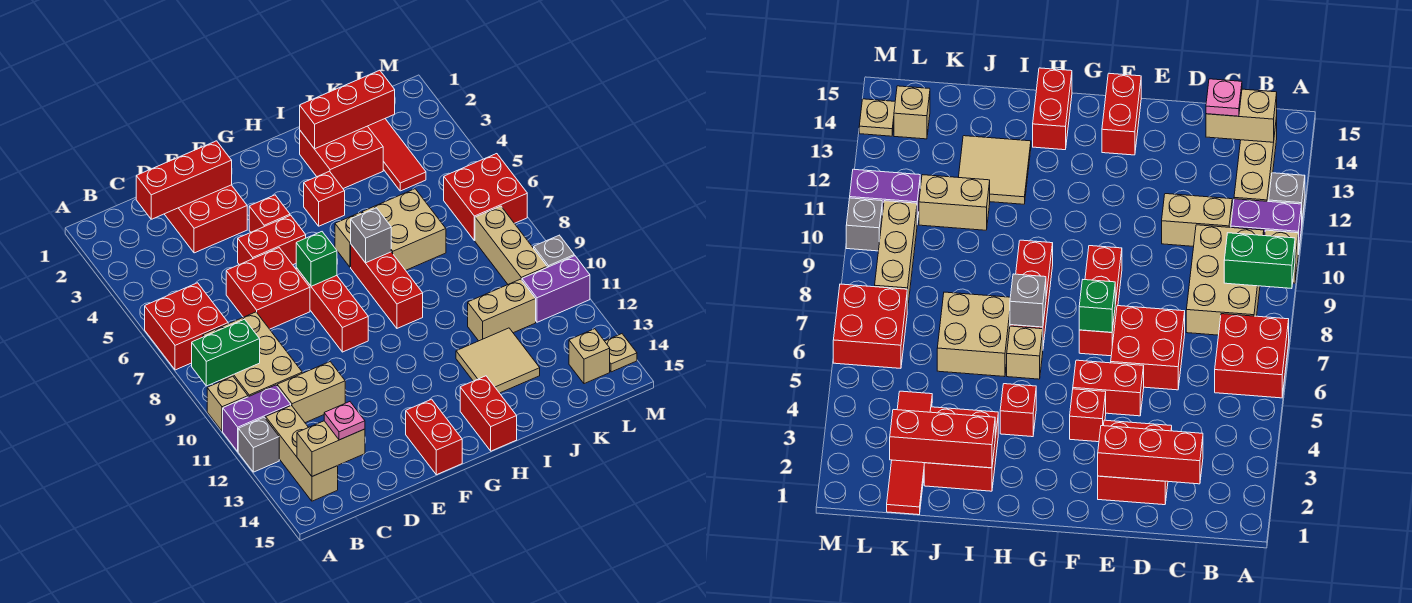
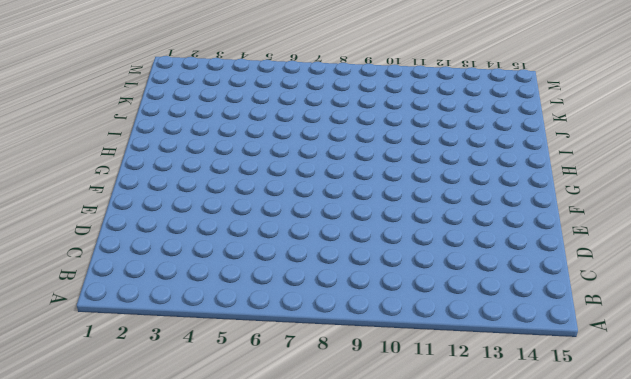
none -> red 2x2 brick [145,283,228,370]
none -> tan 1x1 brick [207,376,248,431]
none -> purple 1x2 brick [223,385,291,452]
none -> grey 1x1 brick [238,417,279,472]

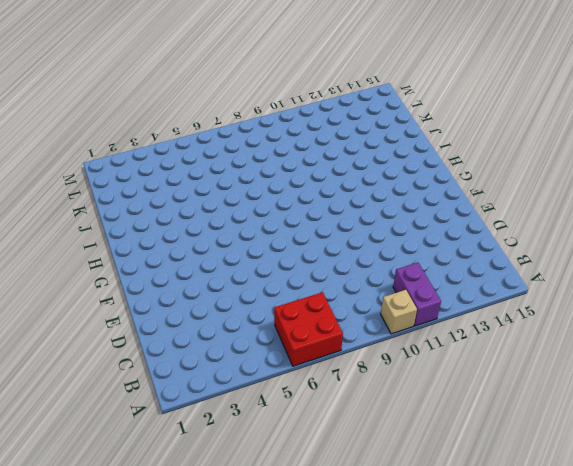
none -> grey 1x1 brick [238,417,279,472]
none -> tan 2x3 brick [203,312,302,397]
none -> tan 1x3 brick [266,406,338,501]
none -> tan 1x2 brick [277,362,345,423]

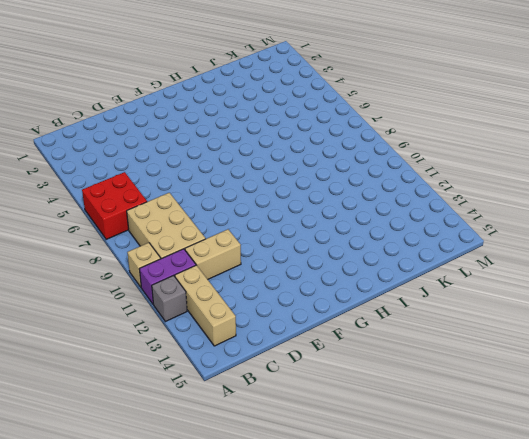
none -> red 2x2 brick [165,185,247,253]
none -> red 2x2 brick [226,248,310,329]
none -> red 1x2 brick [238,215,306,265]
none -> red 1x1 brick [249,195,290,232]

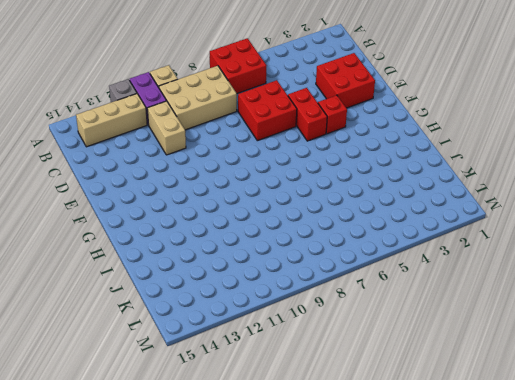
none -> red 1x3 brick [296,268,368,352]
none -> red 1x2 brick [406,399,462,475]
none -> red 1x1 brick [304,171,345,226]
none -> tan 1x1 brick [335,212,362,267]

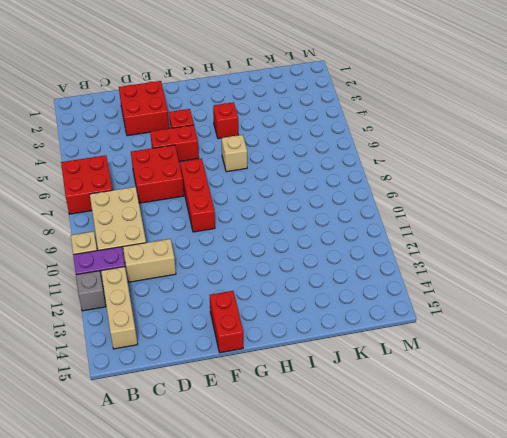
none -> red 1x3 brick [351,245,423,328]
none -> red 1x2 brick [460,376,517,451]
none -> red 2x2 brick [300,126,383,189]
none -> tan 2x2 brick [362,189,446,270]

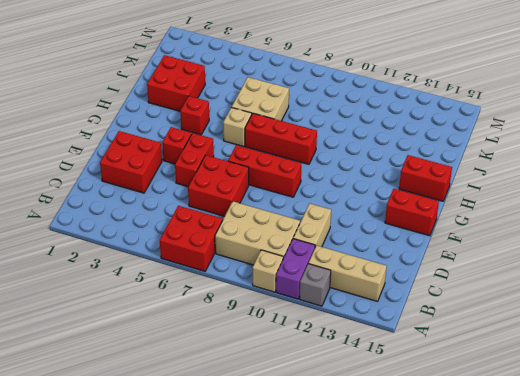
none -> tan 2x2 tile [456,328,540,393]
none -> tan 1x2 brick [468,279,536,341]
none -> red 1x4 tile [368,119,426,191]
none -> red 2x2 brick [444,154,527,241]

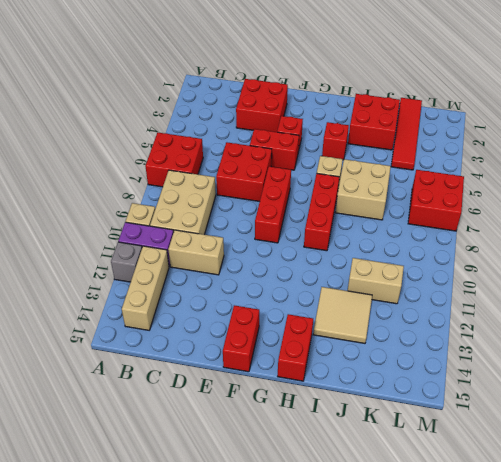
none -> tan 1x3 brick [475,206,547,284]
none -> purple 1x2 brick [522,256,590,322]
none -> tan 1x1 brick [569,329,610,384]
none -> grey 1x1 brick [534,235,574,267]

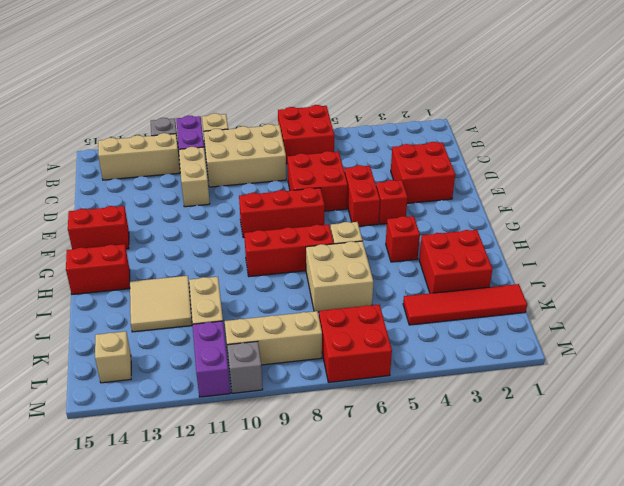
none -> tan 1x1 plate [605,334,637,372]
none -> green 1x2 brick [192,319,260,386]
none -> tan 1x2 brick [297,421,365,476]
none -> red 1x3 brick [136,141,232,219]

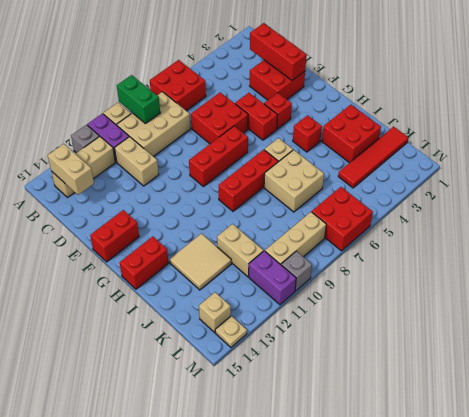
none -> green 1x1 brick [296,232,337,286]
none -> grey 1x1 brick [351,208,391,263]
none -> red 1x3 brick [300,70,395,149]
none -> pink 1x1 plate [324,402,365,440]

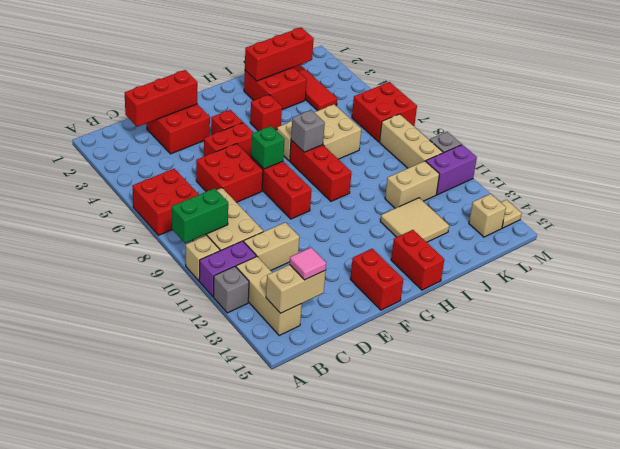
pink 1x1 tile [290,248,326,280] -> pink 1x1 plate [324,402,365,440]

